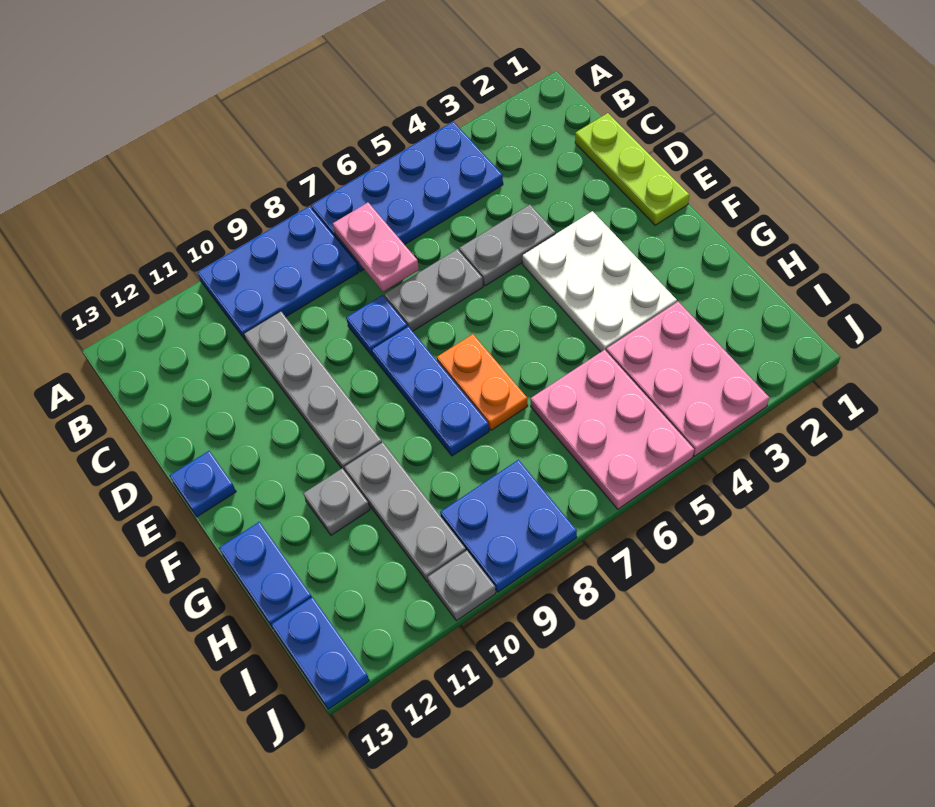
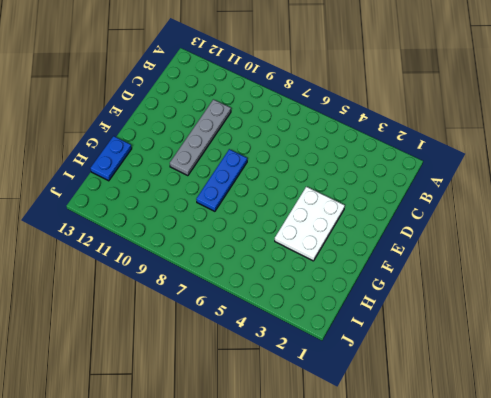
none -> blue 2x4 plate [311,122,503,272]
none -> blue 2x3 plate [198,206,358,341]
none -> lime 1x3 plate [575,113,689,225]

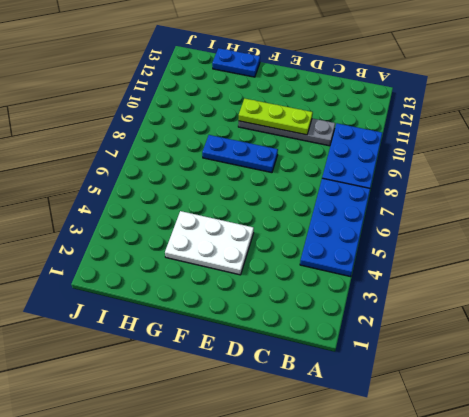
lime 1x3 plate [239,99,313,135] -> lime 1x3 plate moved to [575,113,689,225]
none -> grey 1x2 plate [459,205,556,286]
none -> grey 1x2 plate [384,249,483,331]
none -> blue 1x1 plate [346,295,407,357]

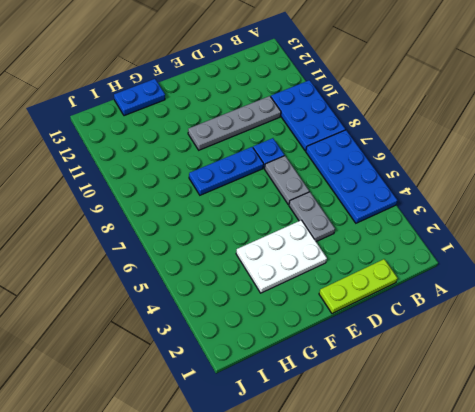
none -> blue 1x1 plate [170,451,236,517]
none -> orange 1x2 plate [437,334,528,430]
none -> grey 1x3 plate [345,442,466,582]

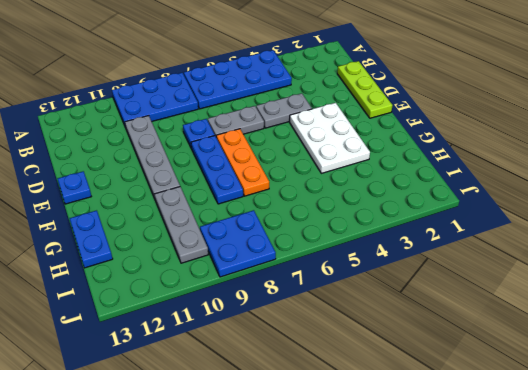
orange 1x3 plate [216,129,269,196] -> orange 1x2 plate [437,334,528,430]
none -> grey 1x1 plate [303,468,370,535]
none -> pink 2x3 plate [606,302,769,456]
none -> pink 2x3 plate [531,350,694,509]

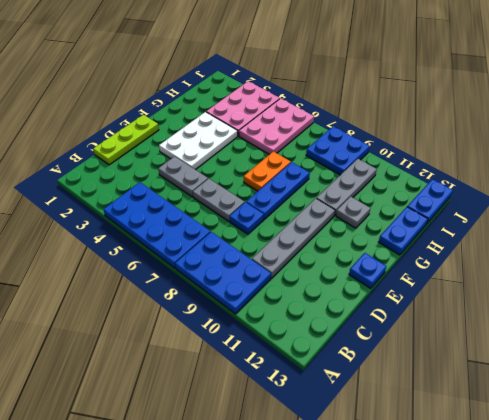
none -> grey 1x1 plate [428,551,496,621]
none -> pink 1x2 plate [333,203,419,292]

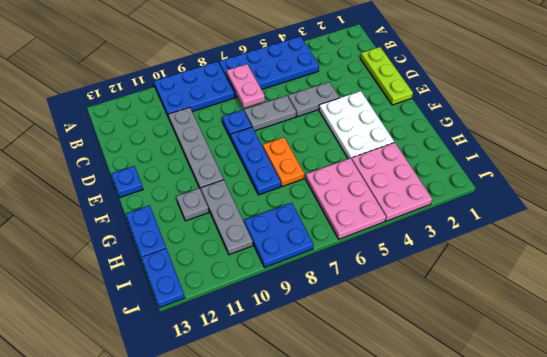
none -> grey 1x1 plate [428,551,496,621]

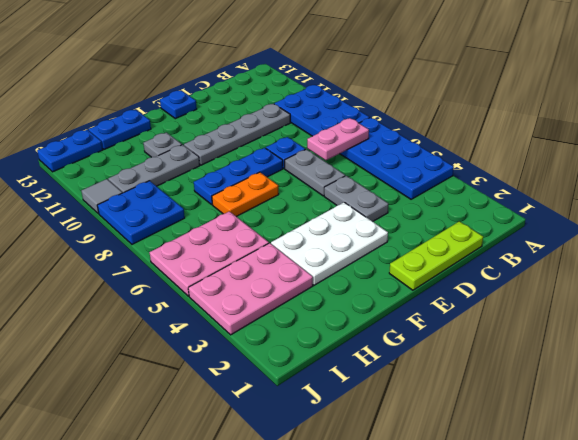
grey 1x1 tile [81,179,122,214] -> grey 1x1 plate [428,551,496,621]

